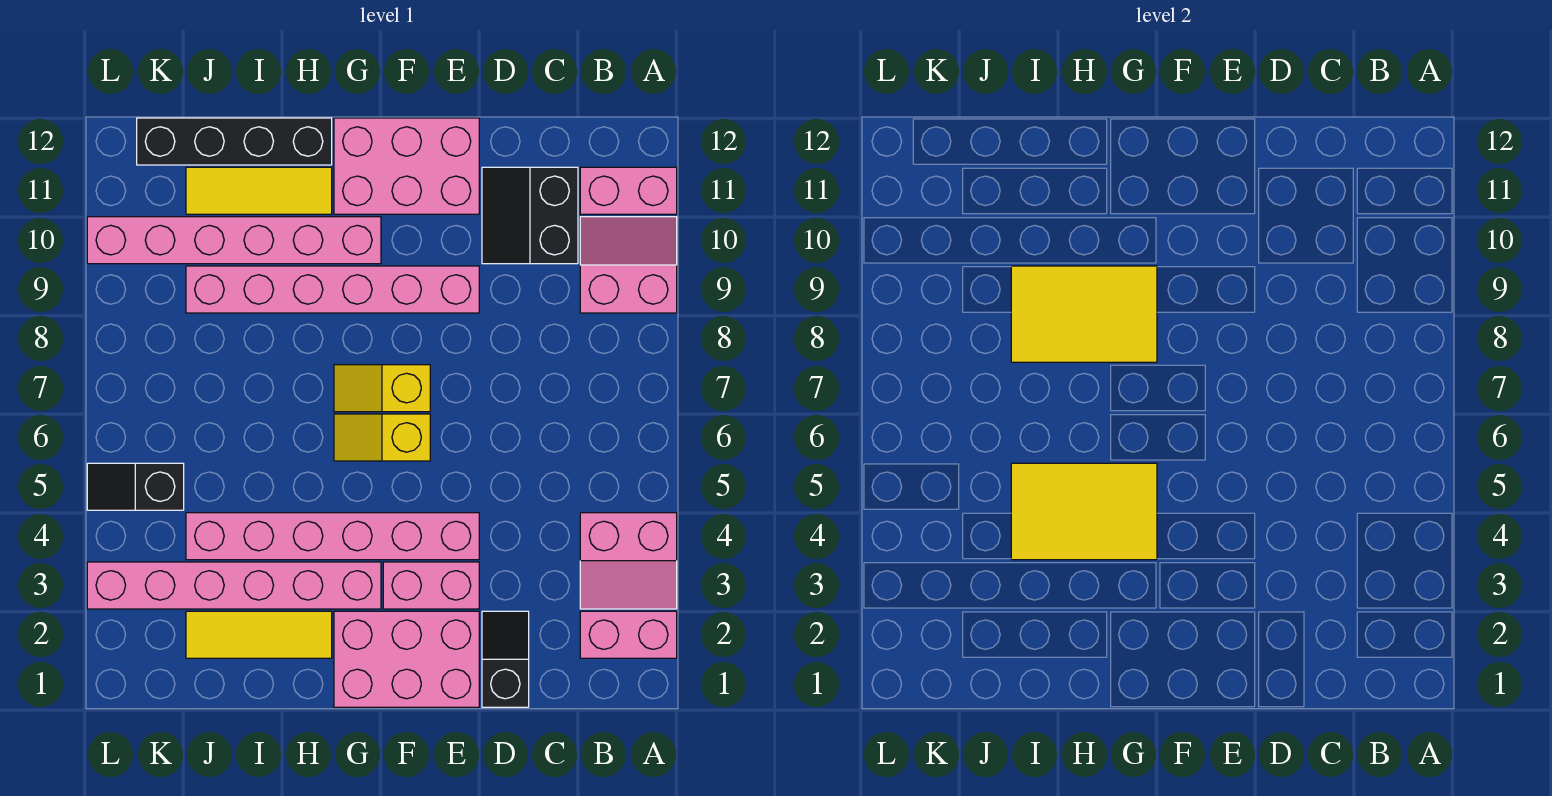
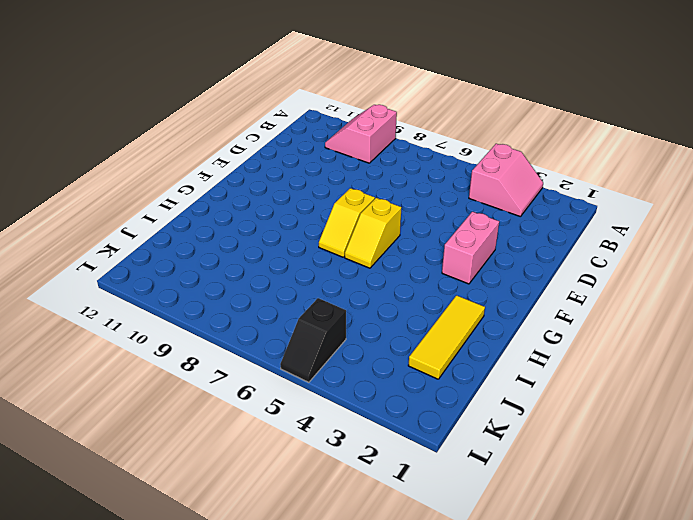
none -> pink 1x2 brick [580,611,677,658]
none -> pink 1x2 brick [580,167,677,214]
none -> black 2x2 slope [482,167,578,264]

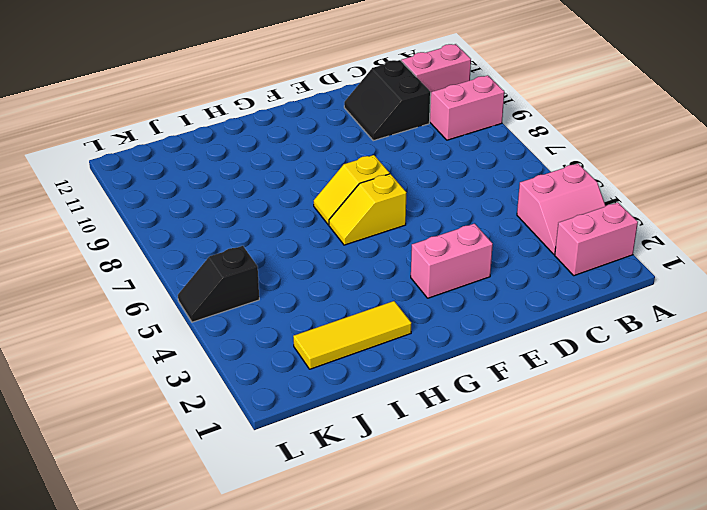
none -> black 1x2 slope [482,611,529,707]
none -> pink 2x3 brick [334,611,479,707]
none -> pink 1x6 brick [186,513,479,560]

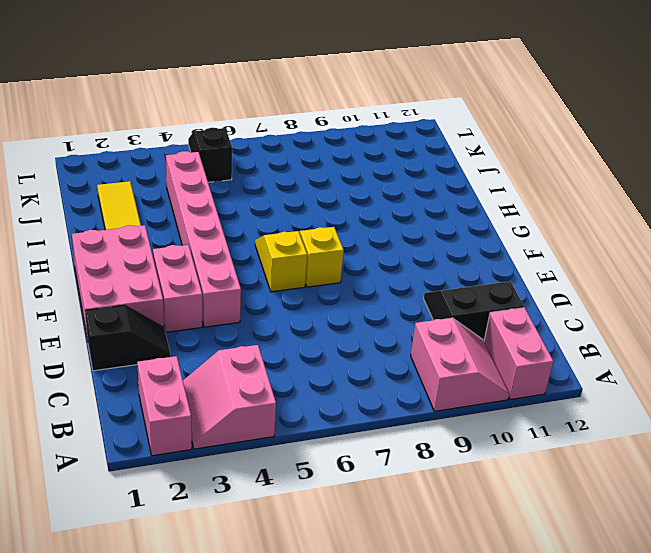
none -> pink 1x6 brick [186,266,479,313]
none -> pink 2x3 brick [334,118,479,214]
none -> pink 1x6 brick [87,562,381,609]

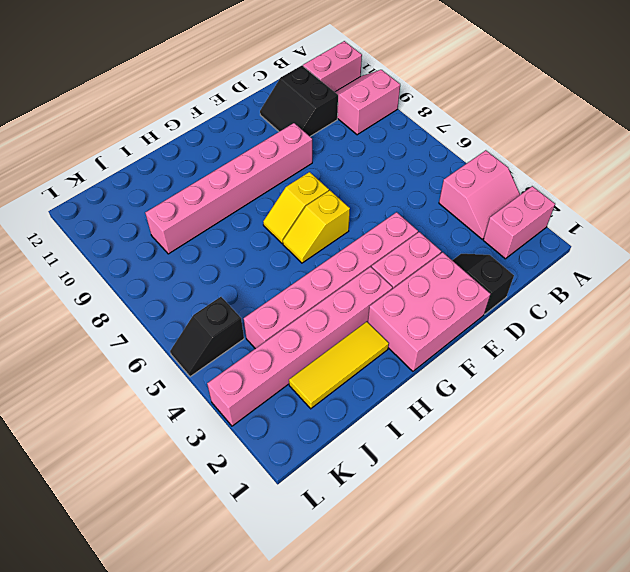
none -> pink 2x3 brick [334,118,479,214]
none -> pink 1x6 brick [87,217,381,264]
none -> yellow 1x3 tile [186,167,332,214]

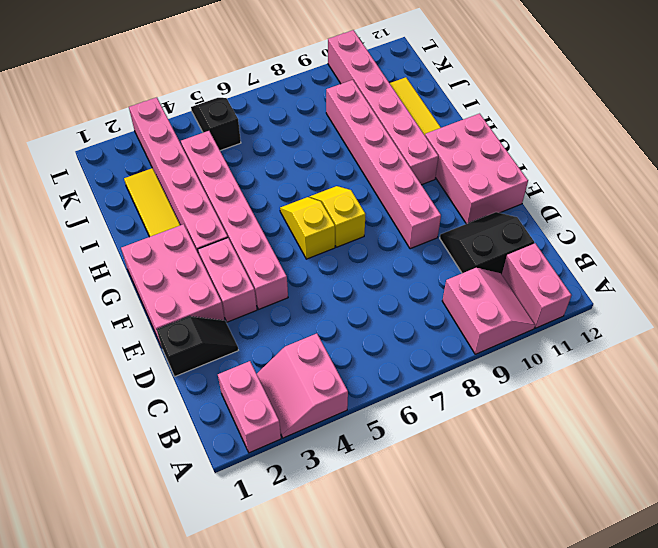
none -> black 1x4 brick [137,118,332,165]
none -> yellow 2x3 tile [1011,463,1157,560]
none -> yellow 2x3 tile [1011,266,1157,362]

